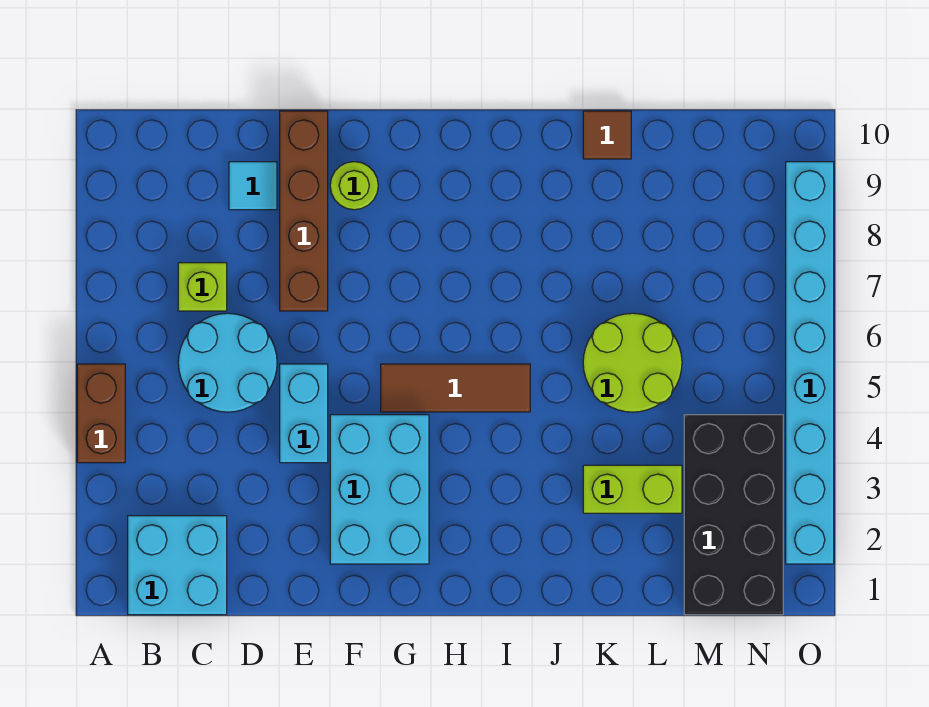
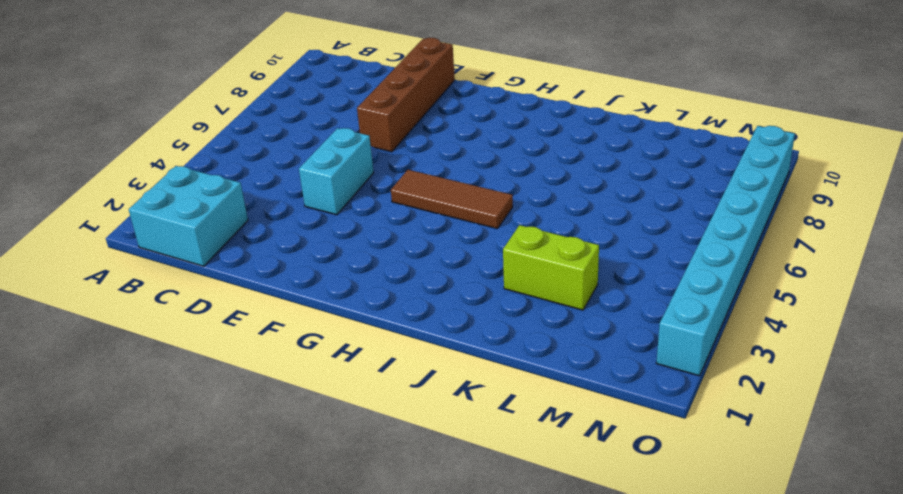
none -> brown 1x2 brick [77,364,125,463]
none -> cyan 2x2 round brick [178,313,277,412]
none -> lime 1x1 brick [178,263,227,311]

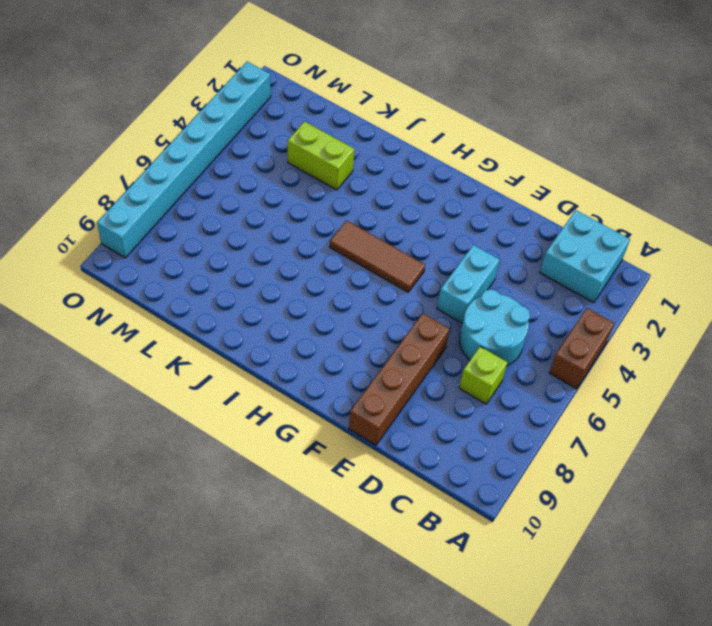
none -> cyan 1x1 tile [229,162,277,210]
none -> cyan 2x3 brick [330,415,429,564]
none -> lime 1x1 round brick [330,162,378,210]

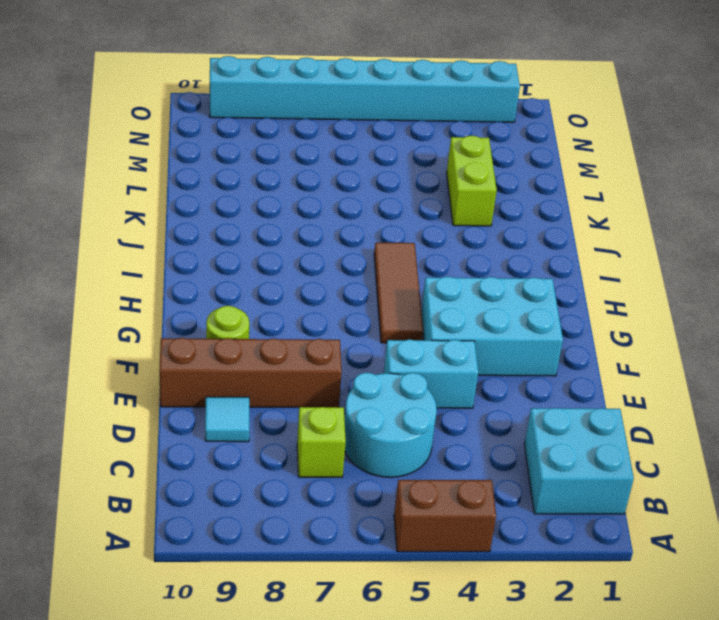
none -> lime 2x2 round brick [583,313,682,412]
none -> brown 1x1 tile [583,111,631,159]
none -> black 2x4 brick [684,415,783,615]

